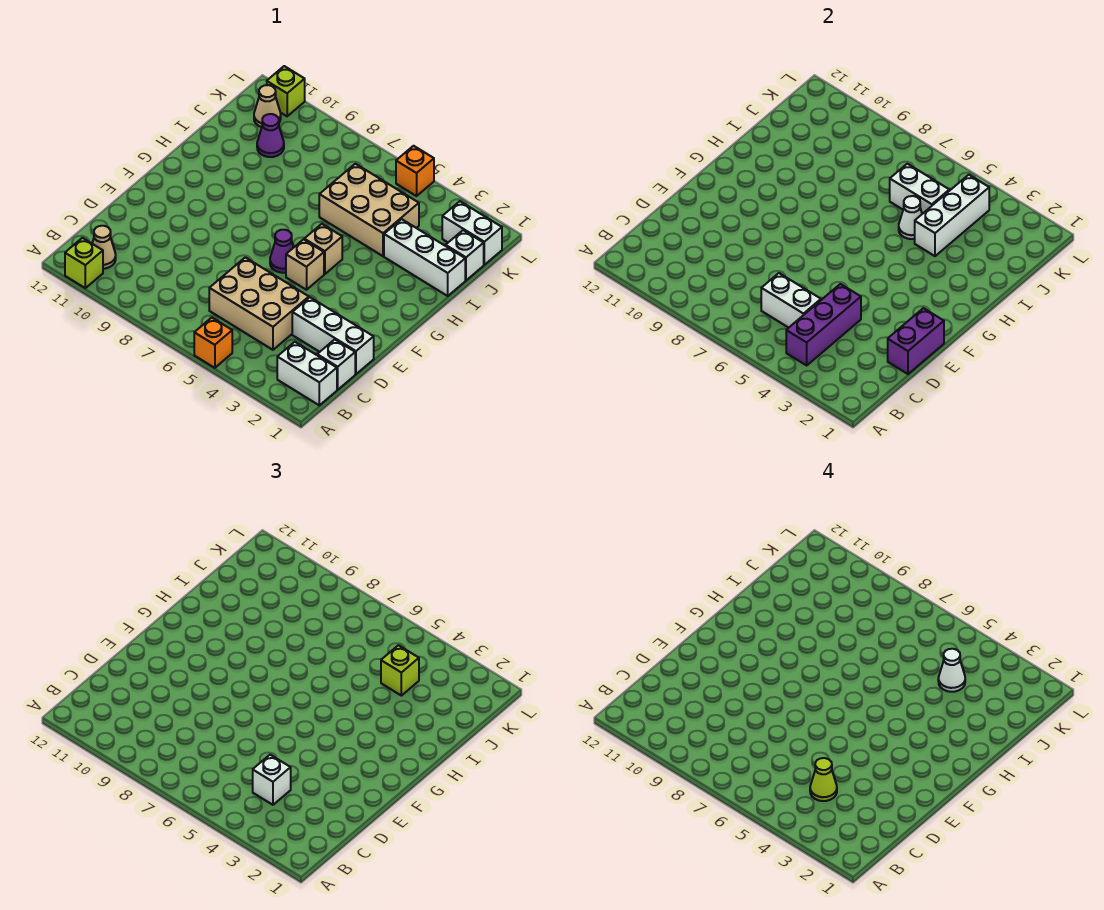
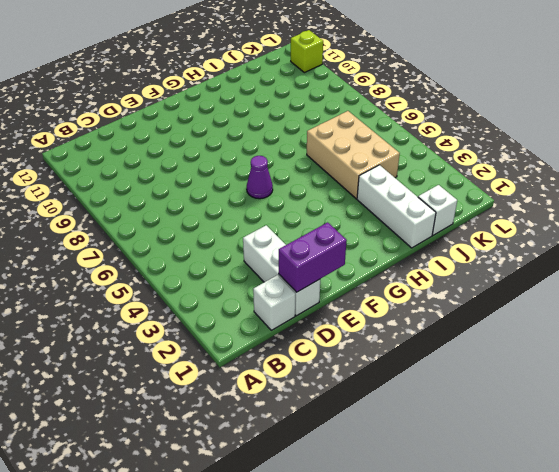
none -> orange 1x1 brick [194,318,232,368]
none -> lime 1x1 brick [65,238,103,288]
none -> white 1x2 brick [277,342,337,405]

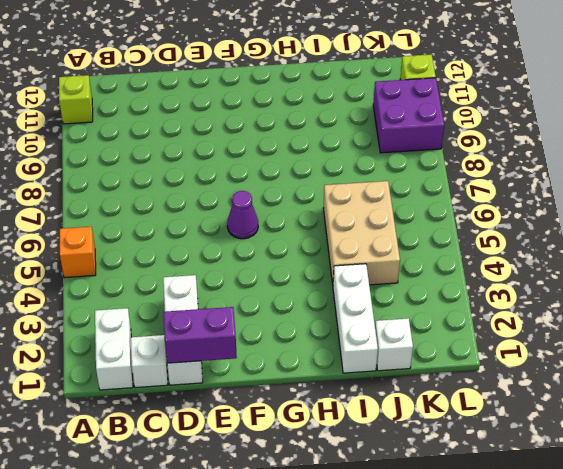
purple 2x2 brick [373,78,444,153] -> none
none -> tan 1x1 cone [92,226,116,269]
none -> tan 2x3 brick [209,257,309,350]
none -> tan 1x1 brick [286,240,324,290]

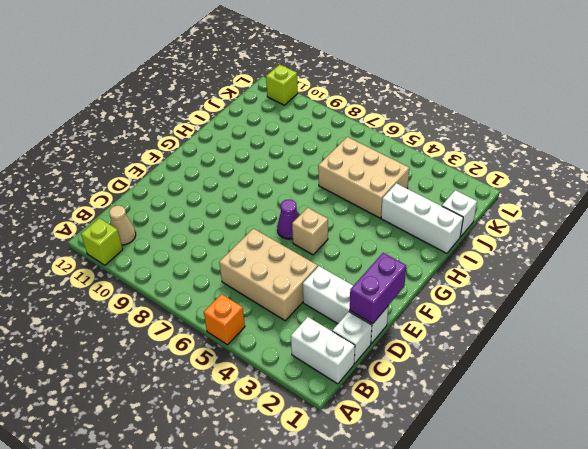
none -> tan 1x1 brick [304,224,342,274]
none -> purple 1x1 cone [257,114,284,157]
none -> white 1x2 brick [442,201,502,265]

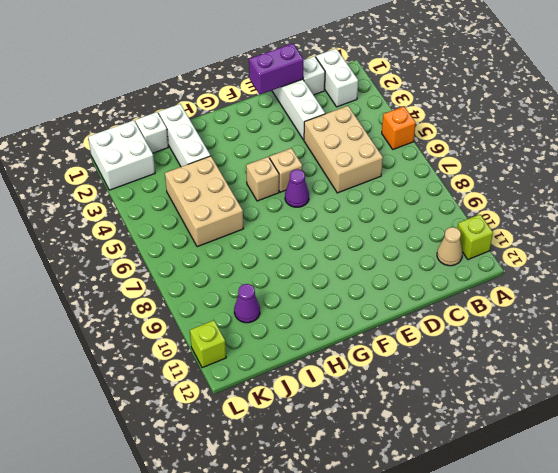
white 2x2 brick [88,120,155,190] -> white 1x2 brick [442,201,502,265]
none -> tan 1x1 cone [254,85,281,127]
none -> orange 1x1 brick [396,146,434,196]
none -> purple 1x3 brick [786,284,861,365]

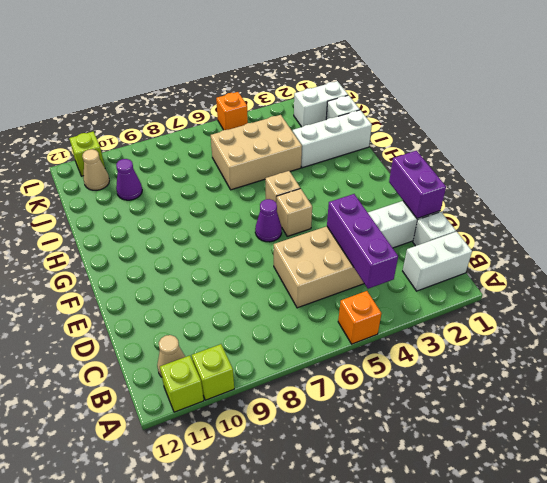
lime 1x1 brick [192,344,234,400] -> lime 1x1 brick moved to [381,645,419,696]
none -> white 1x2 brick [761,273,821,328]
none -> white 1x3 brick [915,175,989,256]
none -> white 1x1 cone [899,196,922,239]

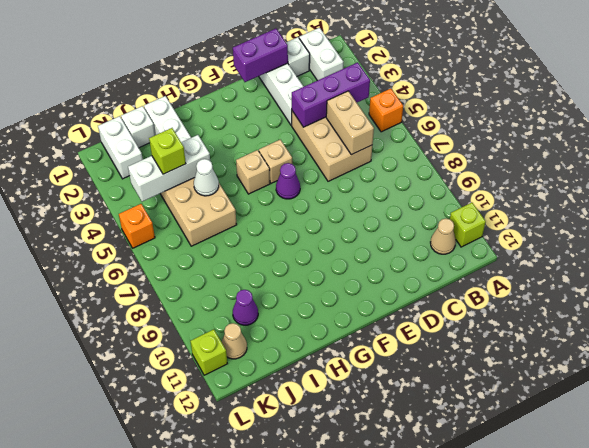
tan 1x2 brick [326,91,374,155] -> white 1x2 brick [761,273,821,328]
none -> white 1x2 brick [890,164,949,214]
none -> white 1x1 brick [253,755,291,805]
none -> lime 1x1 cone [810,758,837,801]

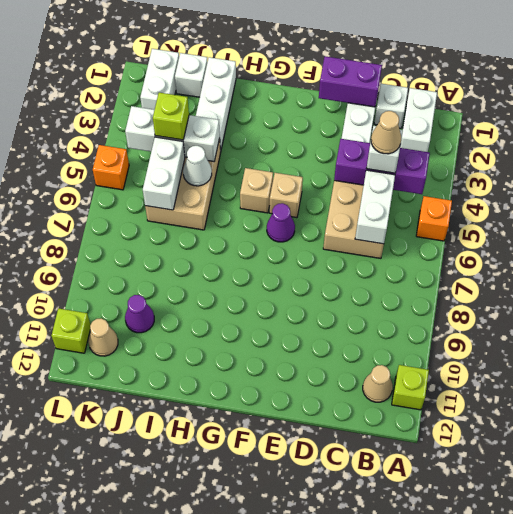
tan 1x1 cone [371,111,401,154] -> lime 1x1 cone [810,758,837,801]
none -> white 1x1 cone [938,649,965,692]

